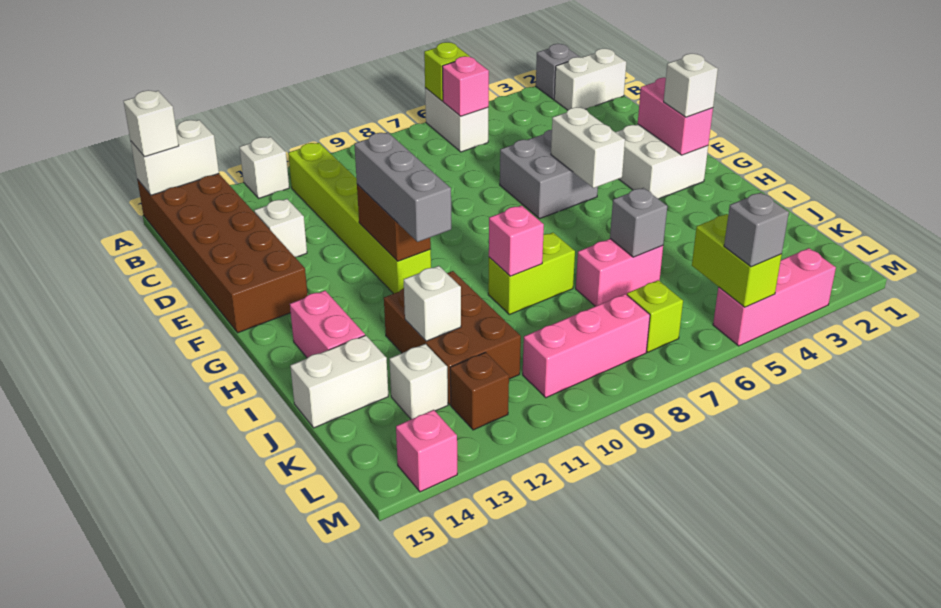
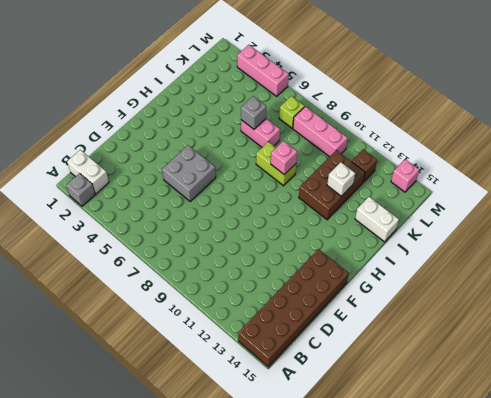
none -> white 1x2 brick [425,88,488,152]
none -> white 1x1 brick [240,137,289,198]
none -> lime 1x6 brick [288,143,431,294]
none -> white 1x1 brick [254,199,307,257]

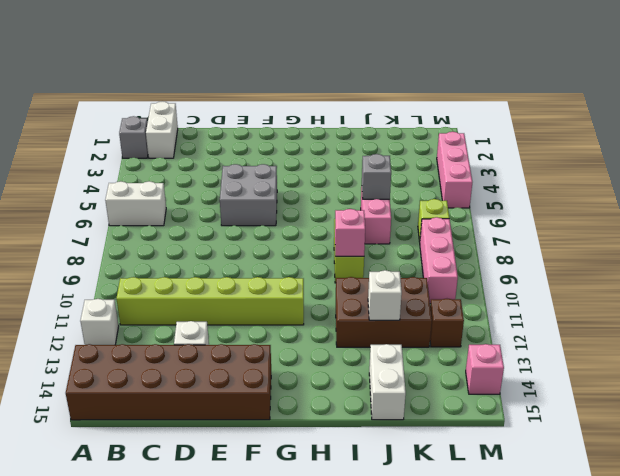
none -> white 2x2 brick [615,124,708,199]
none -> pink 1x2 brick [290,291,365,358]
none -> white 1x1 brick [390,344,448,419]
none -> lime 1x1 brick [424,42,469,101]

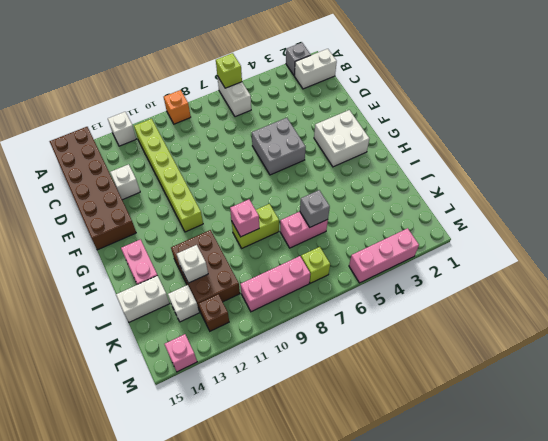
orange 1x1 brick [164,90,191,124] -> none
none -> white 1x2 brick [131,120,219,195]
none -> pink 1x1 brick [442,56,489,116]
none -> pink 1x2 brick [638,78,713,155]
none -> white 1x2 brick [551,107,625,188]

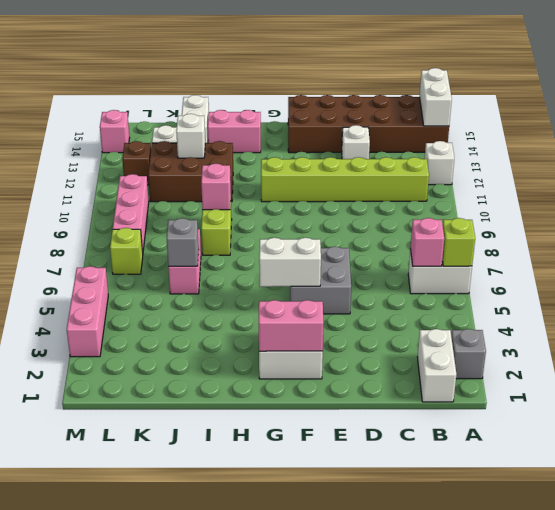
none -> brown 1x2 brick [357,184,431,261]
none -> lime 1x2 brick [692,214,782,307]
none -> white 1x1 brick [124,90,179,157]
none -> grey 1x3 brick [354,133,451,242]

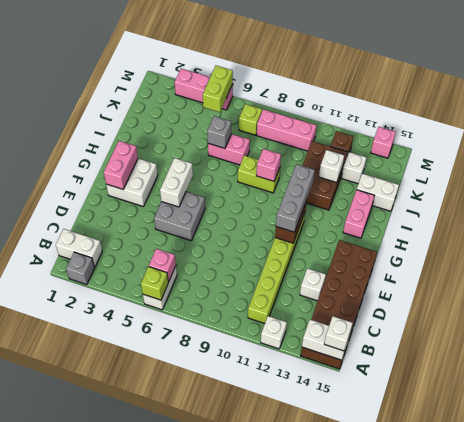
none -> white 1x1 brick [664,54,718,117]
none -> grey 1x1 brick [724,193,789,267]

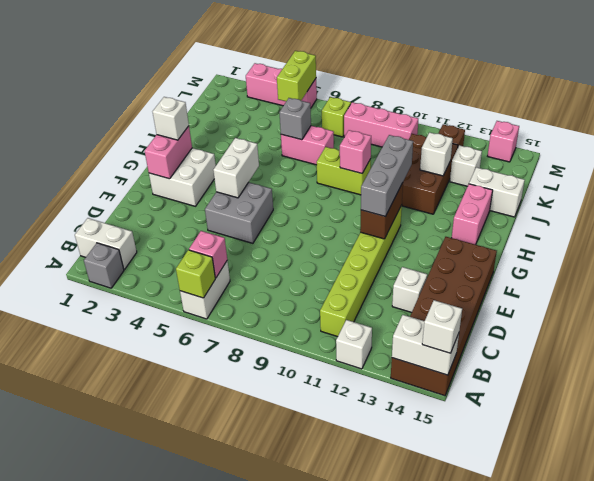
none -> grey 1x1 brick [724,193,789,267]

